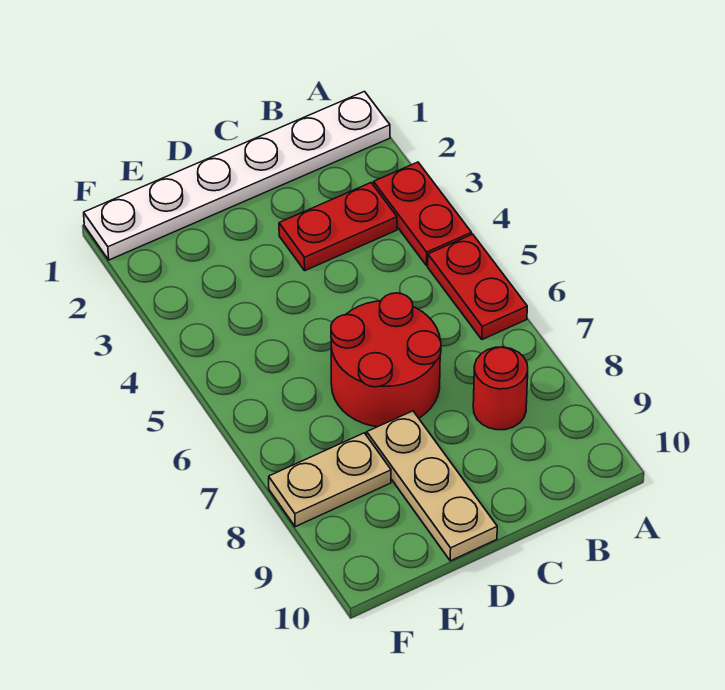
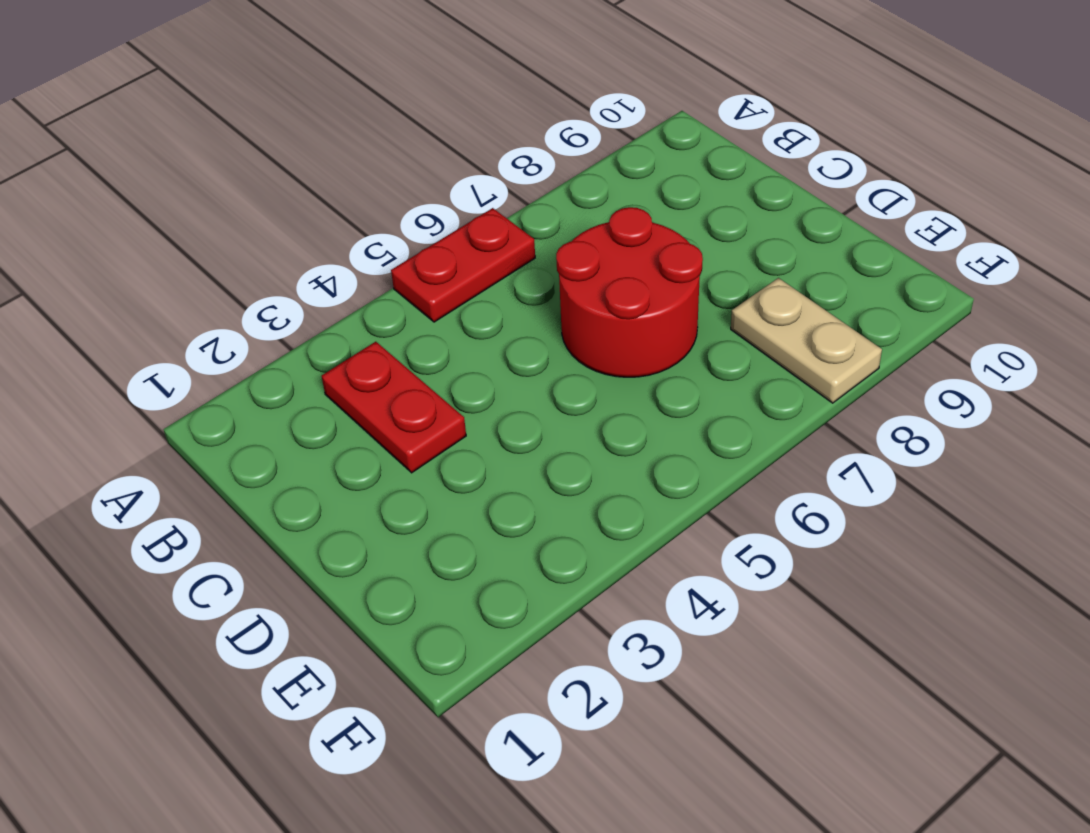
none -> white 1x6 plate [84,92,390,260]
none -> red 1x2 plate [374,162,471,266]

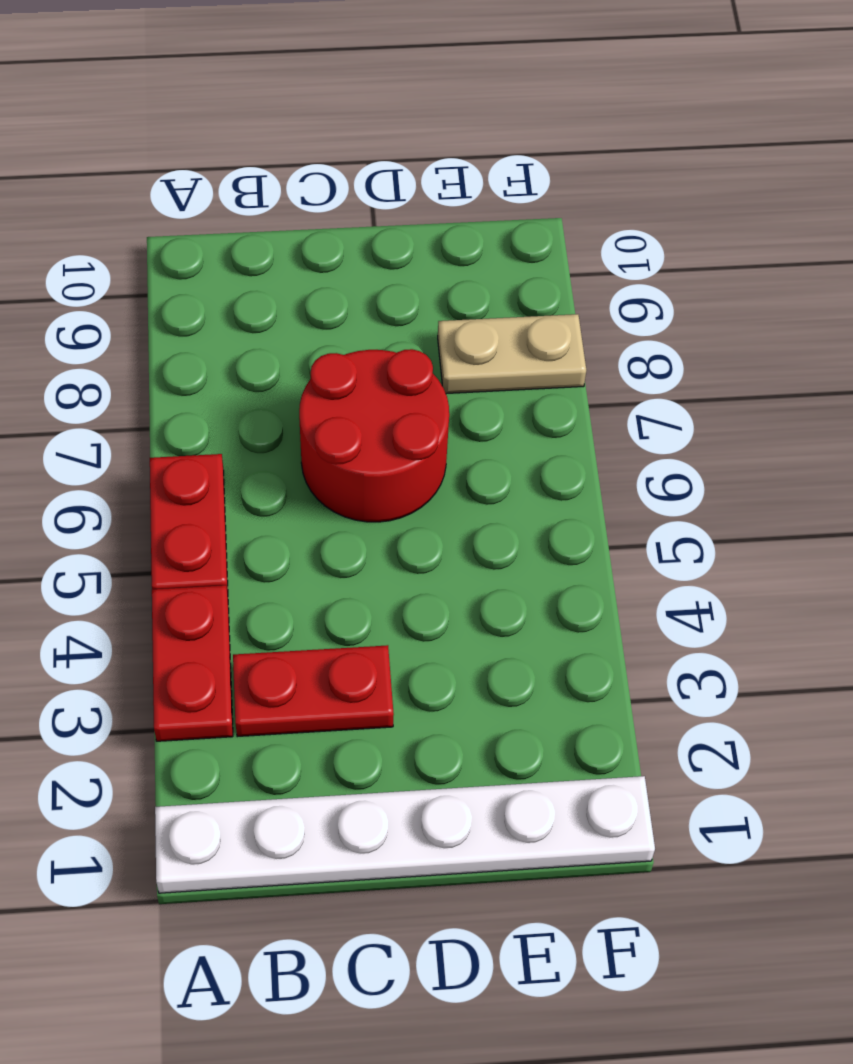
none -> red 1x1 round brick [473,347,528,430]
none -> tan 1x3 plate [367,411,497,561]

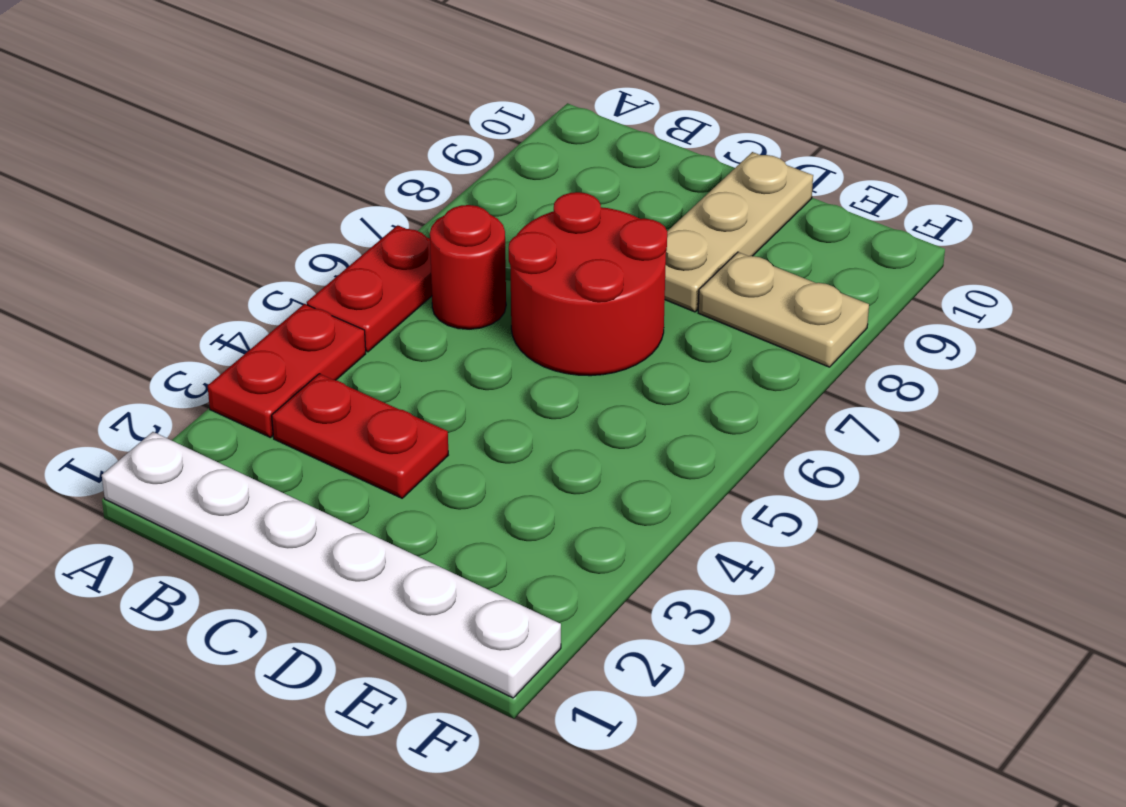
red 1x1 round brick [430,205,506,329] -> red 1x1 round brick moved to [473,347,528,430]

